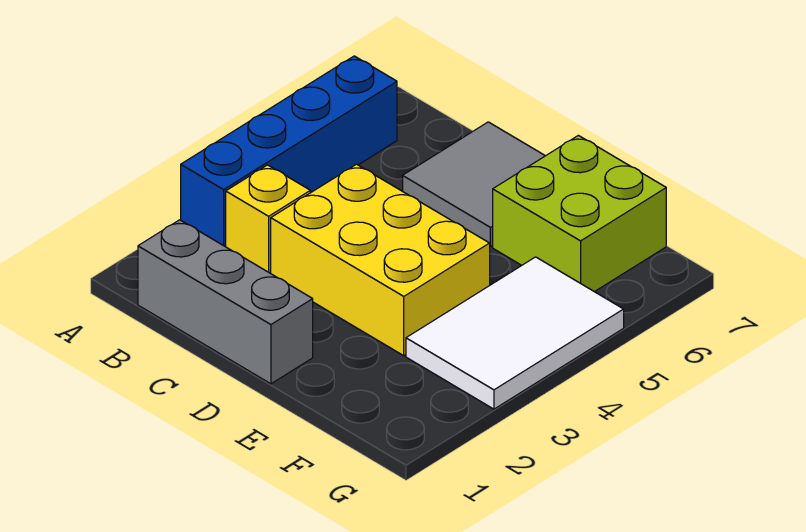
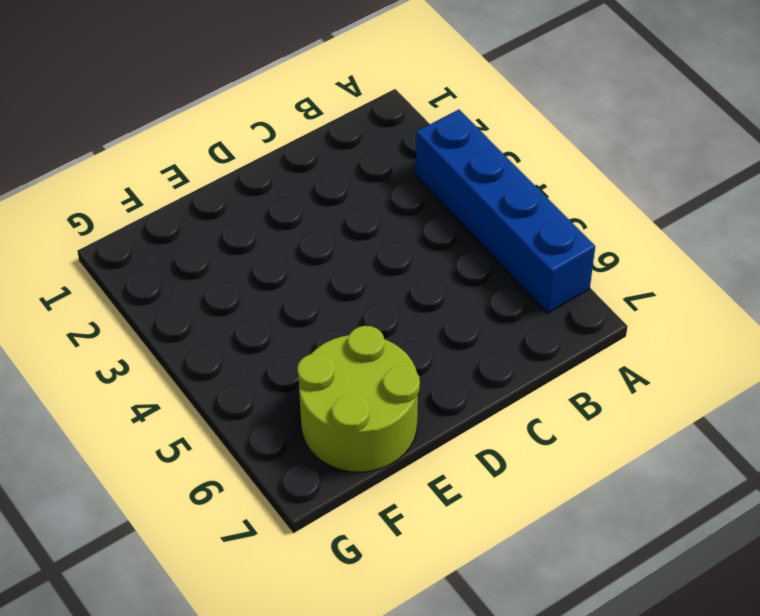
lime 2x2 round brick [297,326,420,472] -> lime 2x2 brick [493,135,666,292]
none -> grey 1x3 brick [138,220,313,384]
none -> yellow 1x1 brick [226,165,310,273]

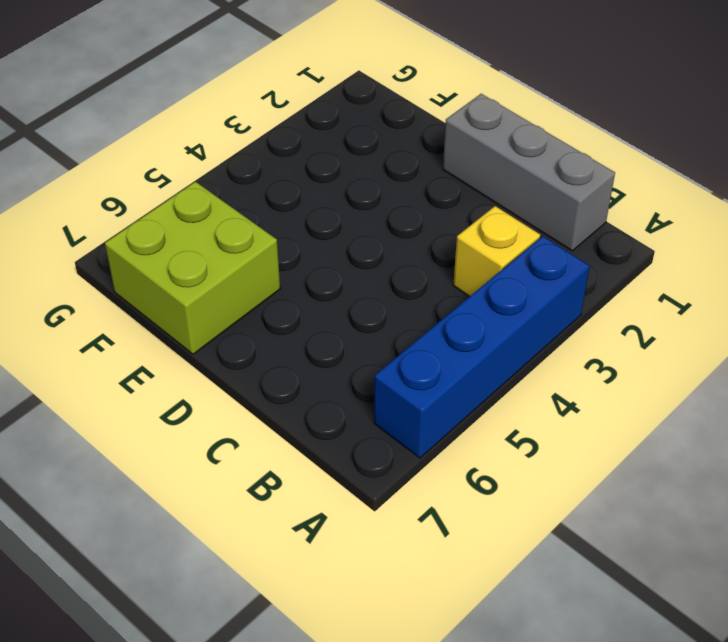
none -> yellow 2x3 brick [271,164,490,356]
none -> grey 2x2 tile [403,122,545,247]

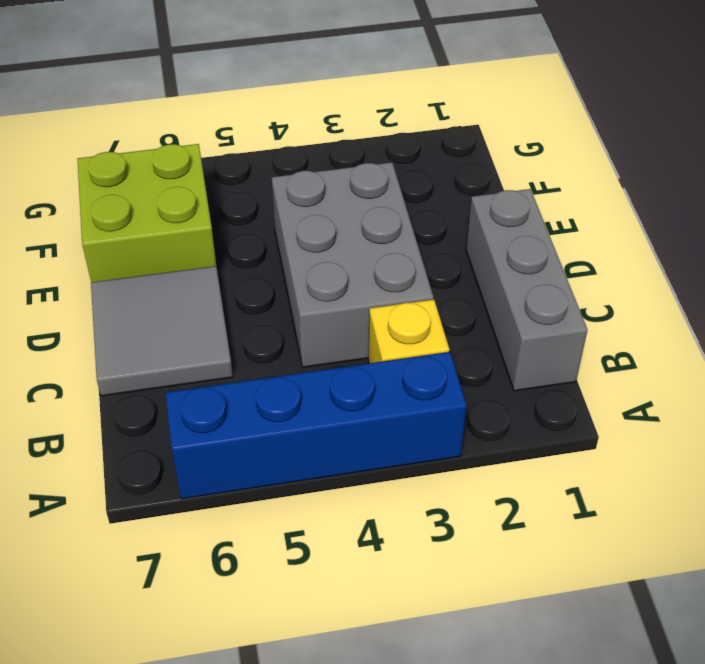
grey 2x3 brick [271,162,434,367] -> yellow 2x3 brick [271,164,490,356]
none -> white 2x3 tile [406,257,624,409]

